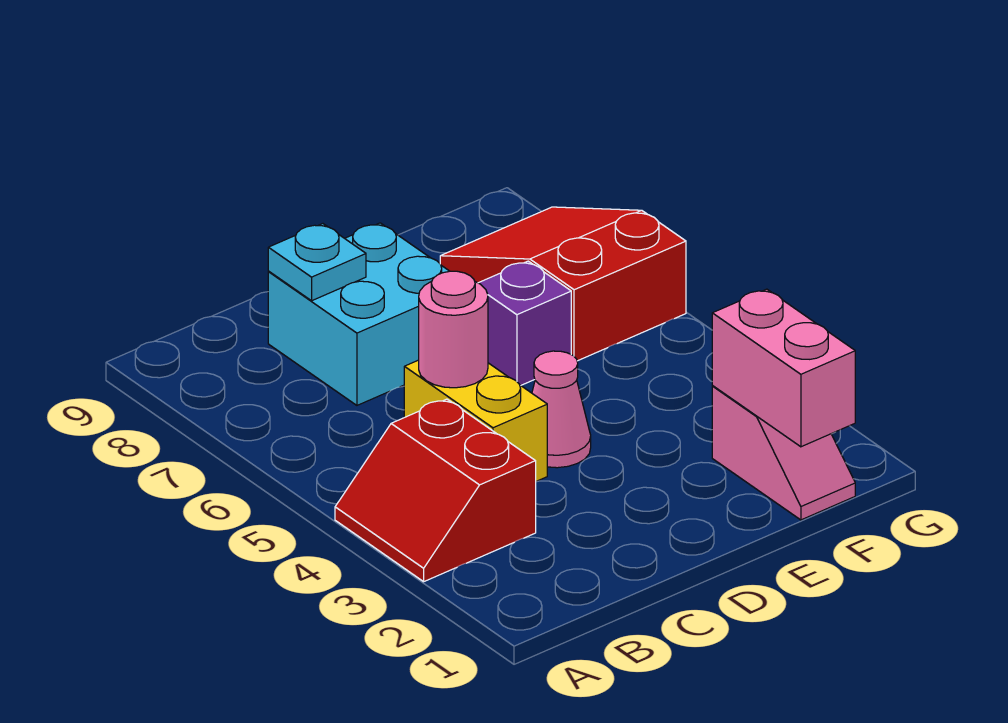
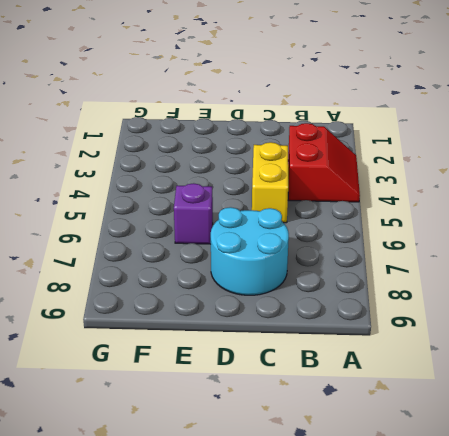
cyan 2x2 round brick [211,207,289,295] -> cyan 2x2 brick [268,223,449,405]
none -> pink 1x1 cone [532,351,591,468]
none -> pink 1x2 slope [712,386,855,520]

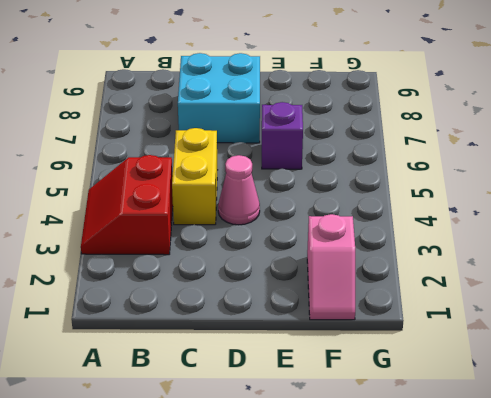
none -> red 2x3 slope [440,207,686,361]
none -> pink 1x1 round brick [419,271,488,388]

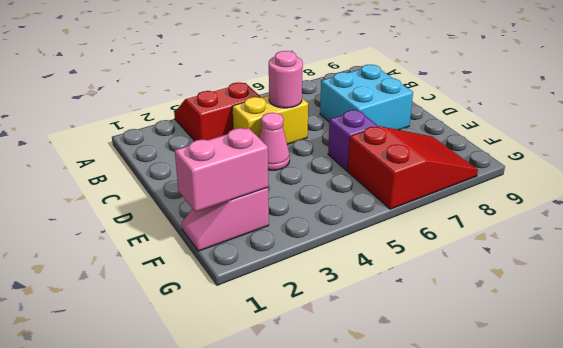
none -> cyan 1x1 plate [268,224,366,301]

